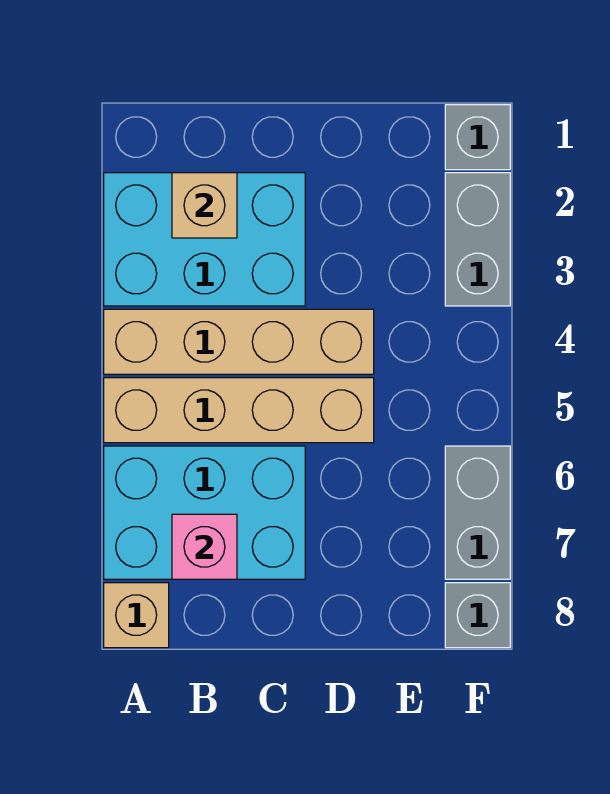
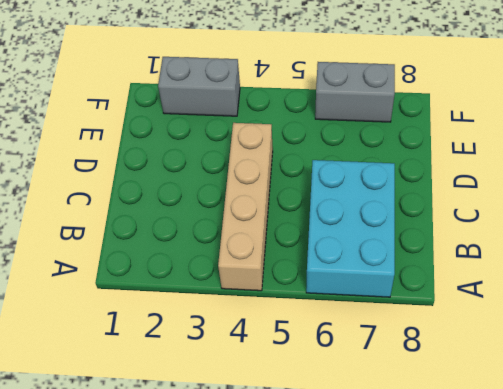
none -> cyan 2x3 brick [104,173,305,306]
none -> tan 1x4 brick [104,378,374,443]

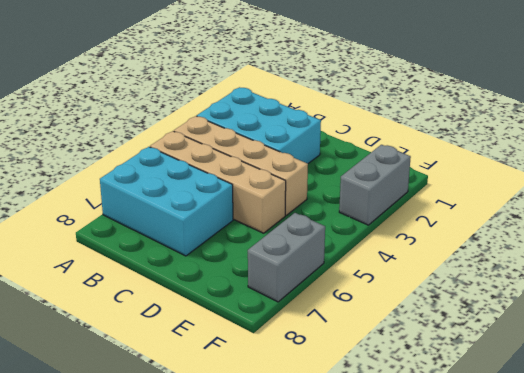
none -> tan 1x1 brick [104,583,169,648]
none -> grey 1x1 brick [445,105,510,170]

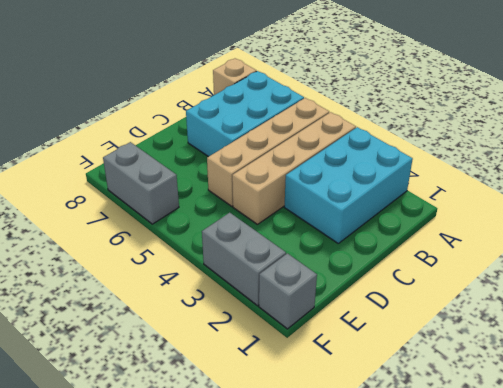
none -> grey 1x1 brick [445,583,510,648]
none -> tan 1x1 brick [172,173,237,238]

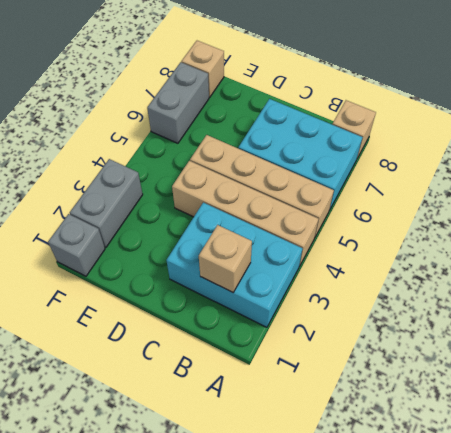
tan 1x1 brick [181,41,224,97] -> grey 1x1 brick [445,583,510,648]
none -> pink 1x1 brick [172,514,237,579]

